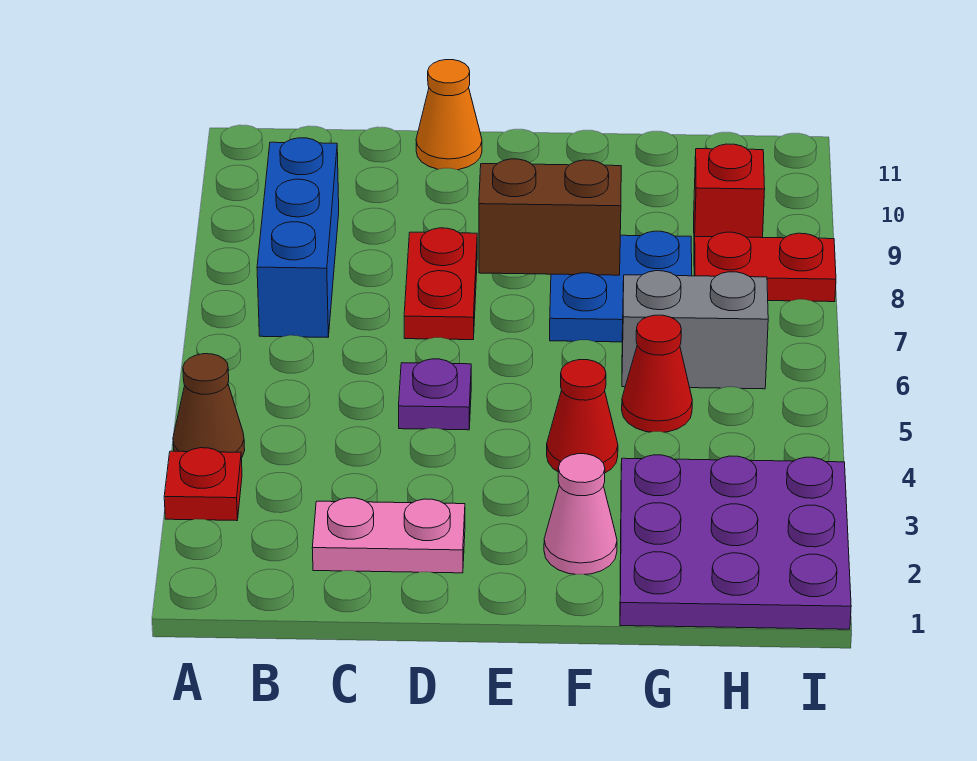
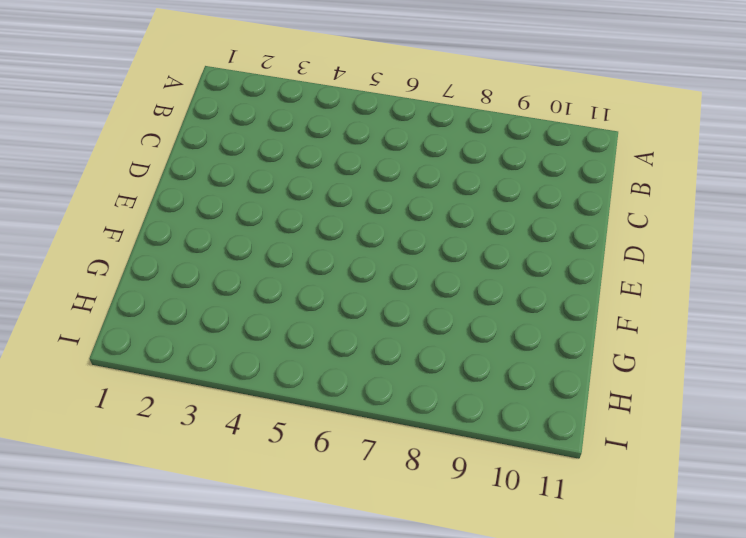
none -> red 1x1 plate [164,448,242,521]
none -> brown 1x1 cone [173,354,245,458]
none -> blue 1x3 brick [257,138,339,337]

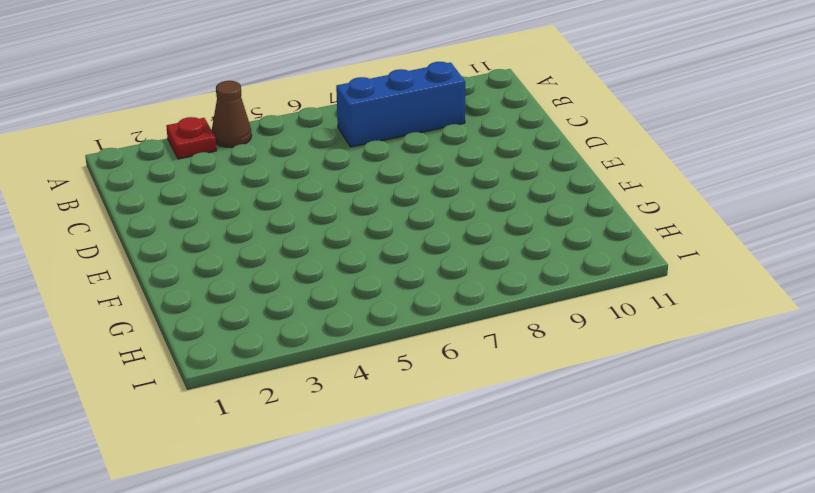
none -> pink 1x2 plate [312,498,465,573]
none -> purple 1x1 plate [399,359,471,430]
none -> red 1x2 plate [404,228,477,340]

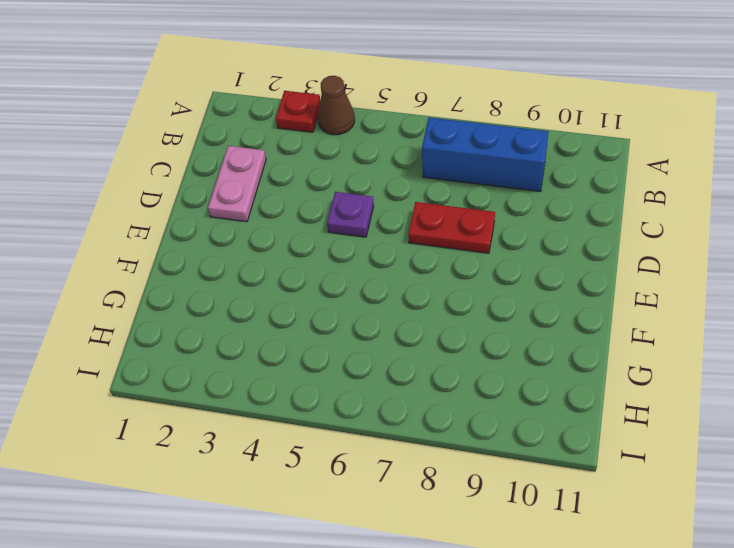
none -> orange 1x1 cone [416,60,482,170]
none -> pink 1x1 cone [544,454,617,575]
none -> red 1x1 cone [547,360,618,473]

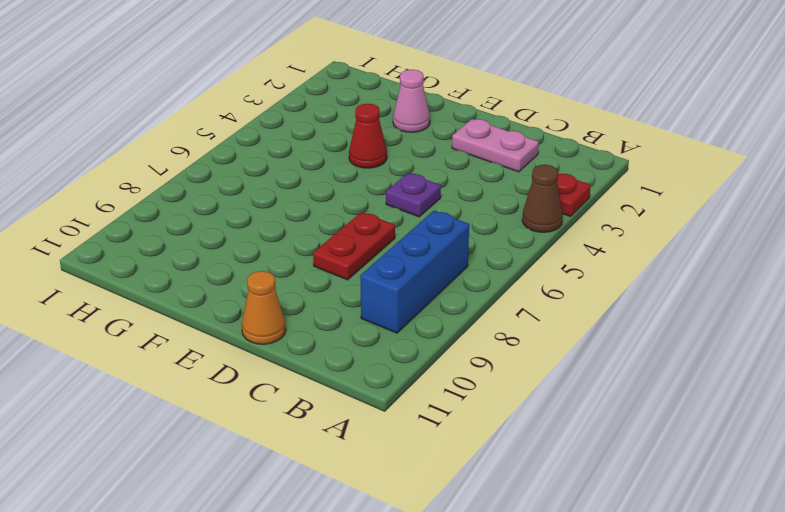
none -> blue 2x2 plate [550,231,692,342]
none -> purple 3x3 plate [620,455,851,629]
none -> red 1x1 cone [622,315,692,432]

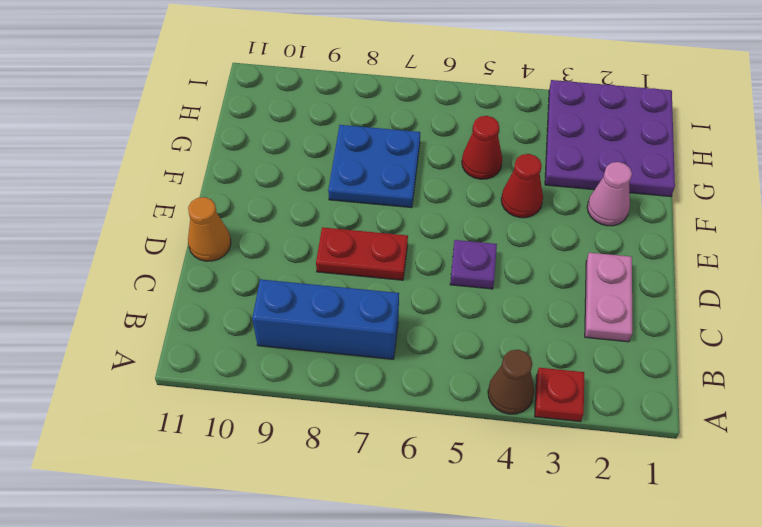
none -> grey 1x2 brick [622,271,768,389]
none -> red 1x2 plate [694,232,836,302]
none -> red 1x1 brick [694,144,765,245]

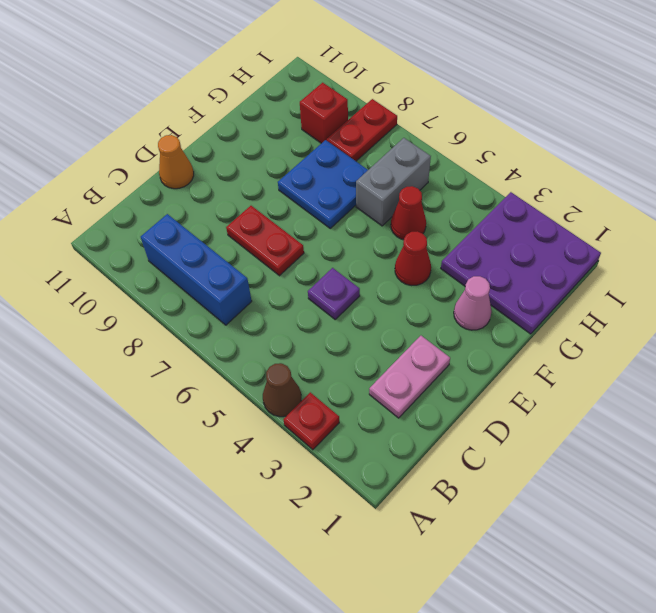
none -> brown 1x2 brick [479,159,621,275]

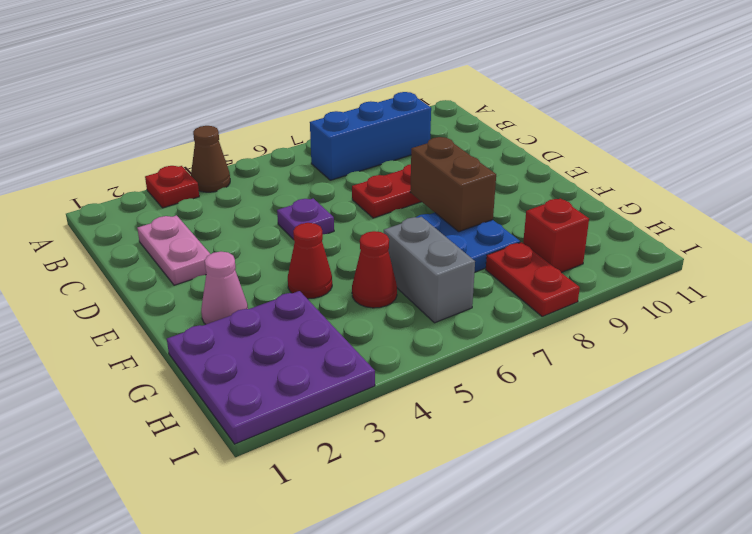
none -> orange 1x1 cone [416,60,482,170]

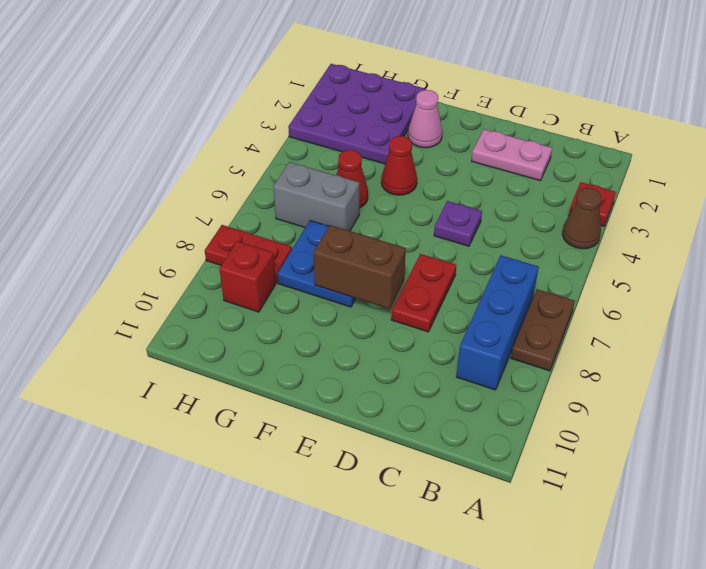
brown 1x2 plate [511,289,575,371] -> none
none -> orange 1x1 cone [416,60,482,170]

